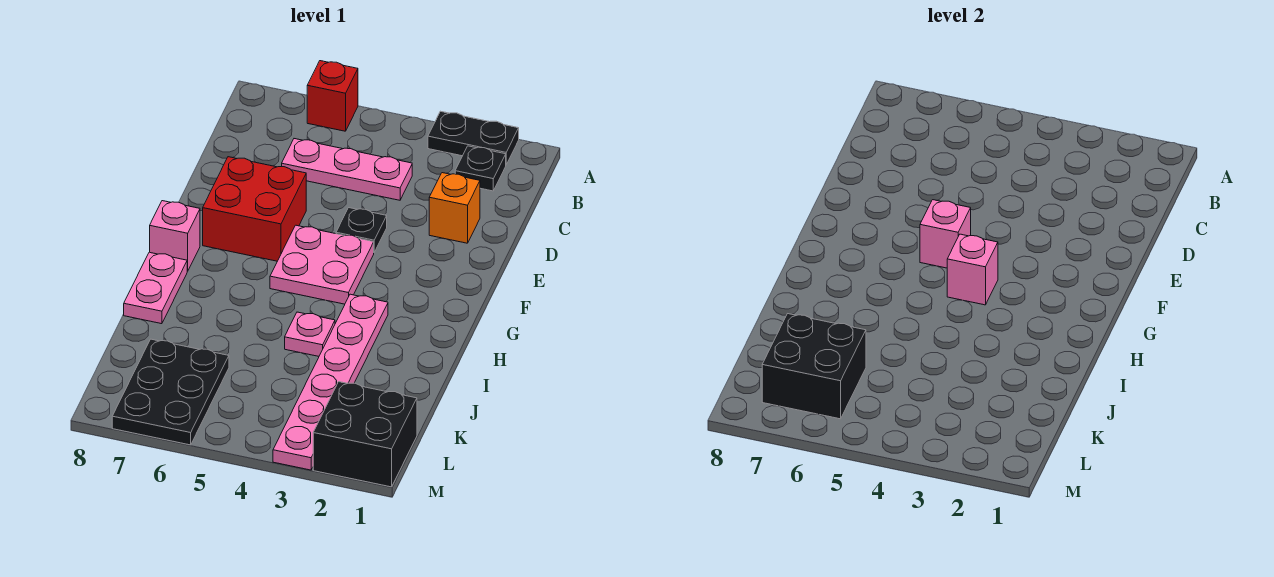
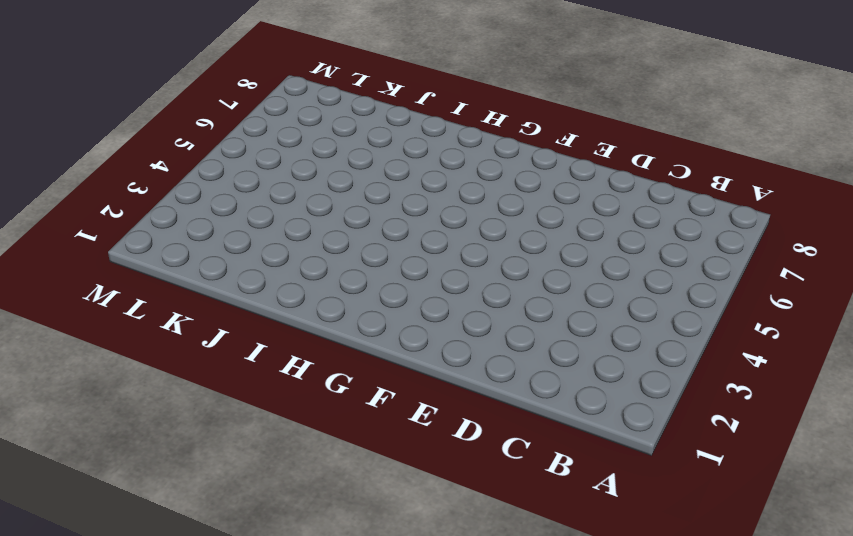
none -> black 1x2 plate [428,111,519,164]
none -> red 1x1 brick [307,61,358,131]
none -> black 1x1 plate [455,146,506,191]

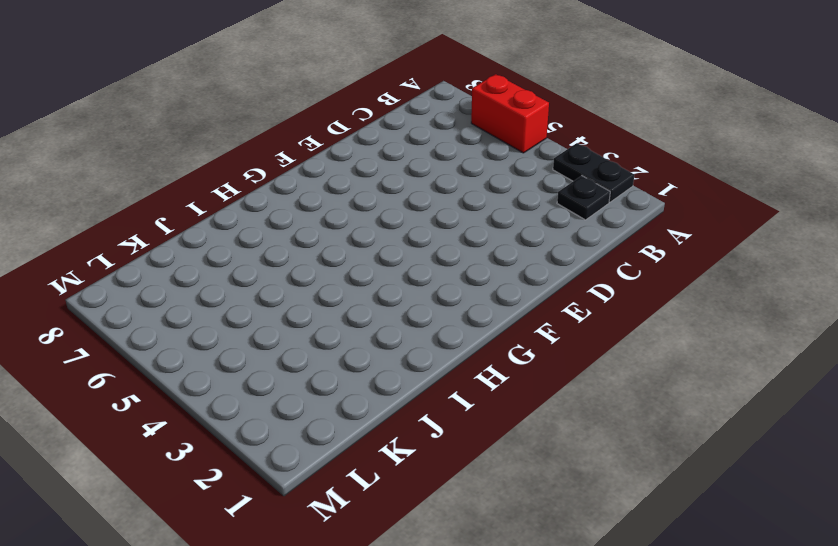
red 1x2 brick [471,74,549,153] -> red 1x1 brick [307,61,358,131]
none -> pink 1x3 plate [282,139,412,200]
none -> orange 1x1 brick [429,173,480,243]
none -> black 1x1 plate [336,208,387,252]

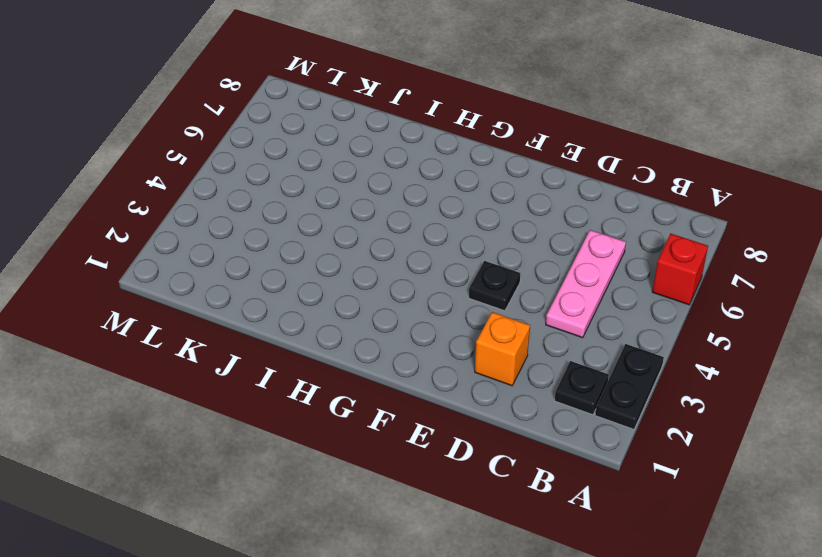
none -> red 2x2 brick [203,157,306,261]
none -> pink 2x2 plate [270,225,374,304]
none -> pink 1x1 brick [150,201,200,271]

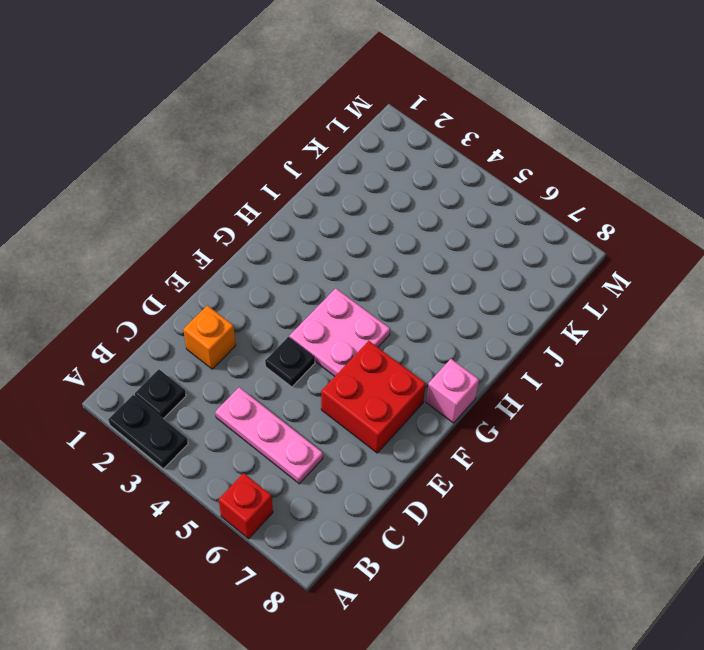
none -> pink 1x6 plate [273,294,388,470]
none -> pink 1x2 plate [124,252,187,324]
none -> pink 1x1 plate [285,312,335,356]

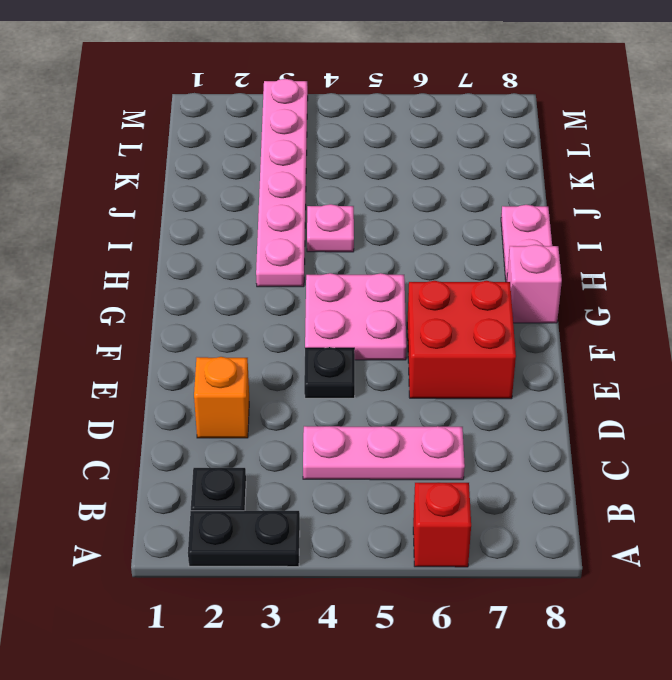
none -> black 2x3 plate [112,339,229,445]
none -> black 2x2 brick [313,382,417,487]
none -> pink 1x1 brick [920,200,971,268]

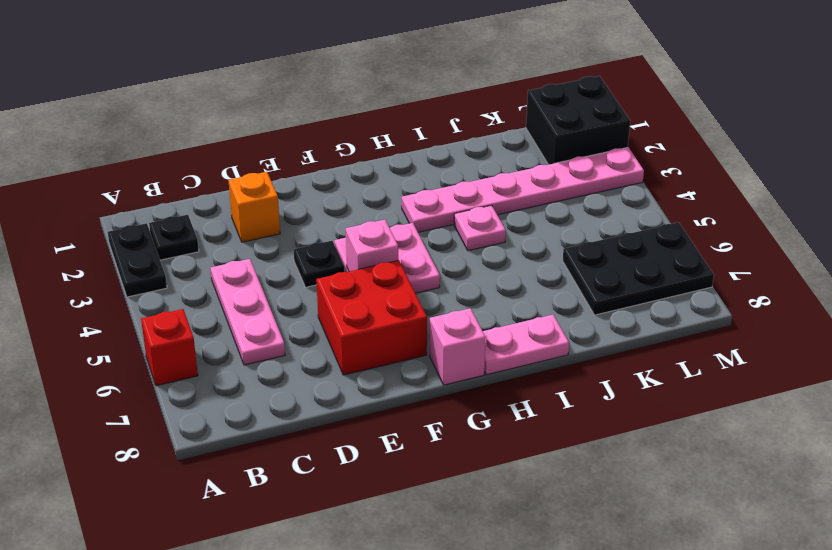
none -> pink 1x1 brick [947,234,998,305]
none -> black 2x2 brick [762,314,866,419]

